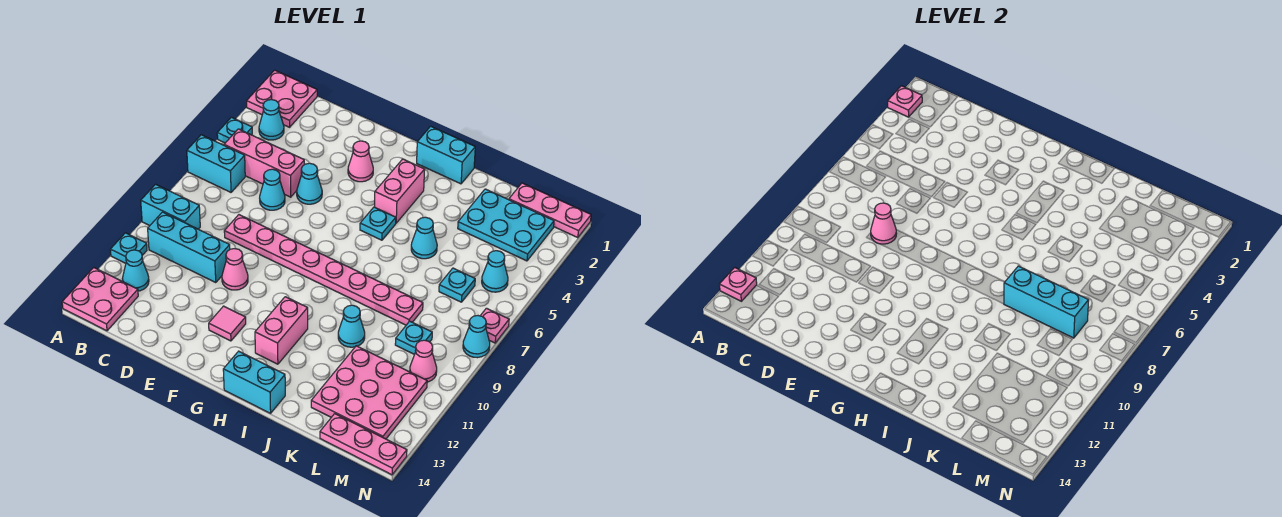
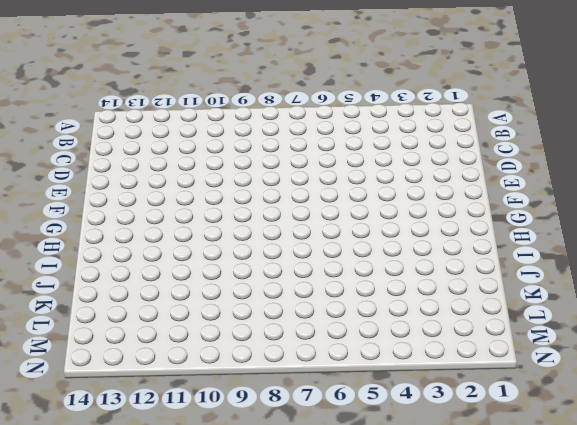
none -> pink 2x2 plate [247,70,317,127]
none -> cyan 1x1 plate [217,117,252,143]
none -> cyan 1x2 brick [187,135,245,192]
none -> cyan 1x2 brick [141,184,200,229]

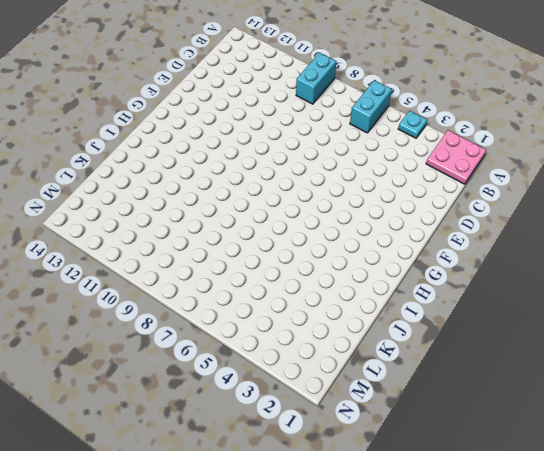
none -> cyan 1x1 plate [110,233,147,263]
none -> pink 2x2 plate [62,268,138,331]
none -> cyan 1x1 cone [259,100,284,140]
none -> pink 1x3 brick [224,129,305,197]

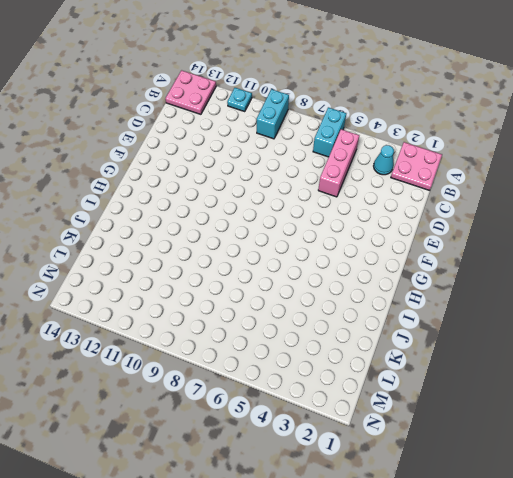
none -> cyan 1x1 plate [217,117,252,143]
none -> cyan 1x3 brick [148,212,230,282]
none -> cyan 1x1 cone [122,250,149,291]
none -> cyan 1x1 cone [260,169,285,210]

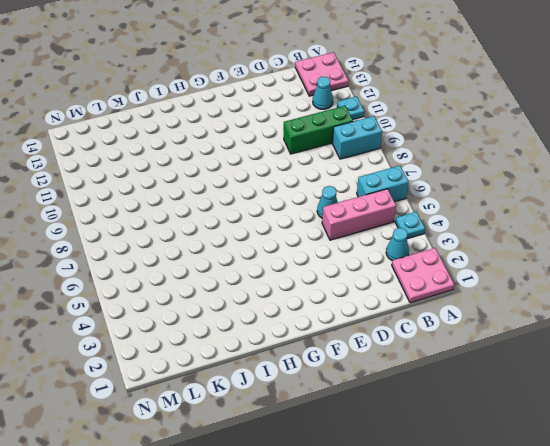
green 1x3 brick [284,106,353,154] -> cyan 1x3 brick [148,212,230,282]
none -> pink 1x8 plate [224,215,423,325]
none -> cyan 1x1 cone [297,163,322,204]
none -> pink 1x1 cone [222,249,248,290]
none -> pink 1x1 cone [348,141,373,182]

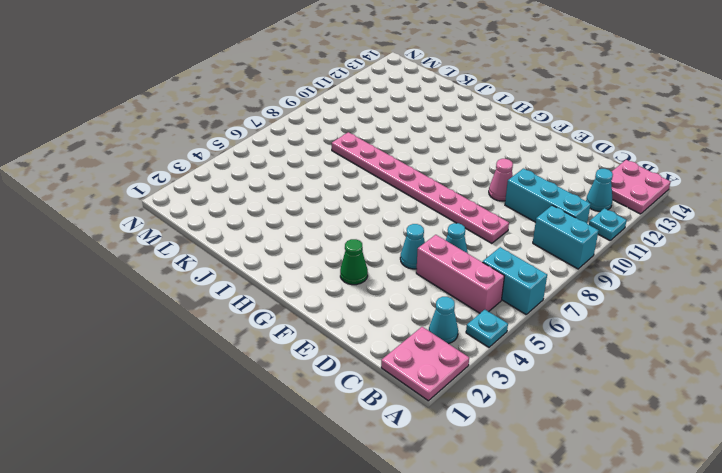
green 1x1 cone [340,239,368,285] -> pink 1x1 cone [348,141,373,182]
none -> pink 1x1 tile [209,306,246,341]
none -> cyan 1x2 brick [417,126,475,184]
none -> pink 1x2 brick [375,159,425,223]
none -> cyan 1x1 plate [360,207,396,240]

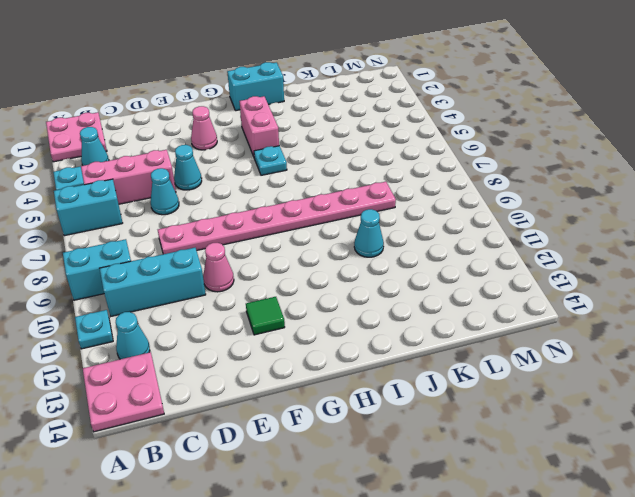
green 1x1 tile [246,297,285,335] -> pink 1x1 tile [209,306,246,341]
none -> pink 1x2 brick [255,297,308,364]
none -> cyan 1x2 brick [223,351,285,413]
none -> cyan 1x1 cone [411,217,437,259]
none -> cyan 2x3 plate [458,189,554,261]

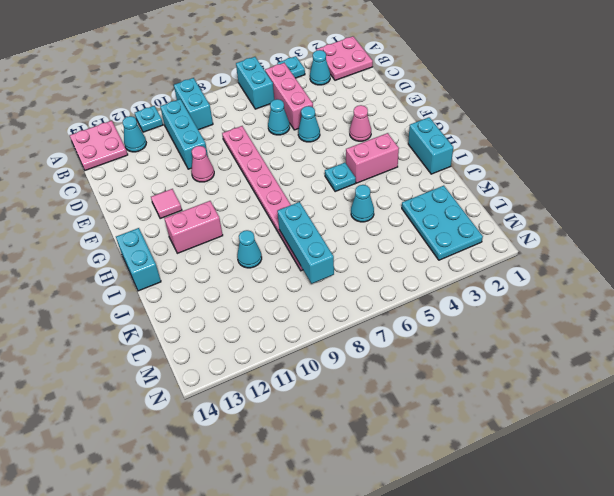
none -> pink 3x3 plate [311,346,427,439]
none -> pink 1x3 plate [509,183,591,238]
none -> cyan 1x1 plate [439,268,475,302]
none -> cyan 1x1 plate [395,321,432,354]

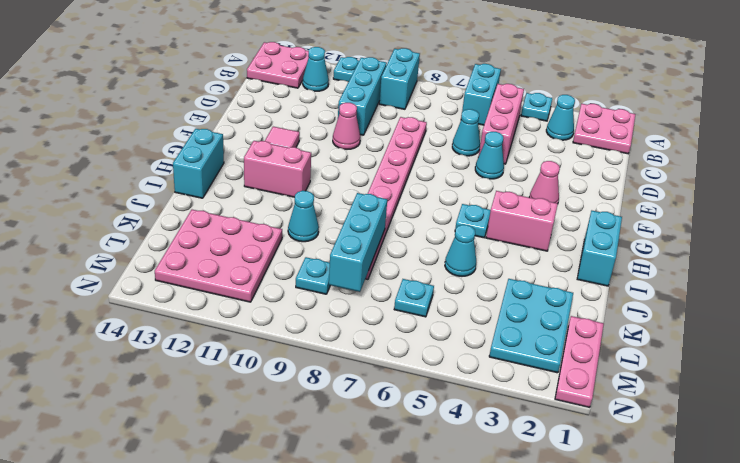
none -> pink 1x3 plate [320,414,407,475]
none -> cyan 1x1 cone [482,251,508,292]
none -> pink 1x1 cone [410,340,437,382]
none -> pink 1x1 plate [480,308,509,343]

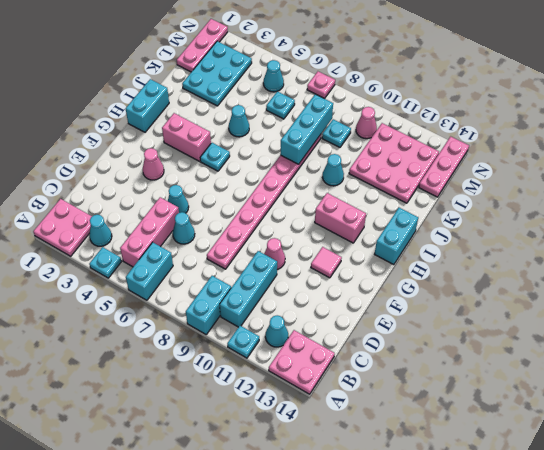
none -> cyan 1x1 cone [463,316,490,358]
none -> pink 1x1 plate [888,86,922,117]
none -> pink 1x1 plate [719,268,757,301]
none -> pink 1x1 cone [871,203,897,244]

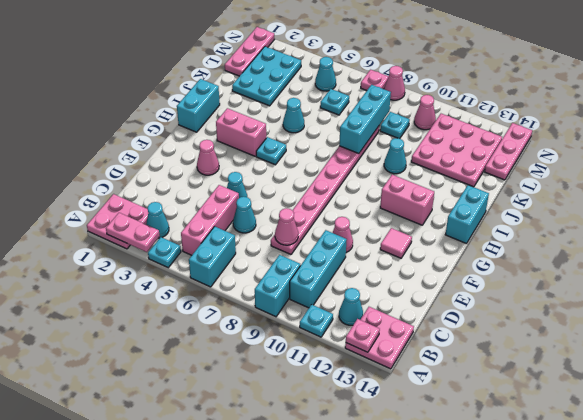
pink 1x2 plate [106,213,160,252] -> pink 1x1 plate [888,86,922,117]
pink 1x1 cone [384,66,405,100] -> cyan 1x1 cone [463,316,490,358]

